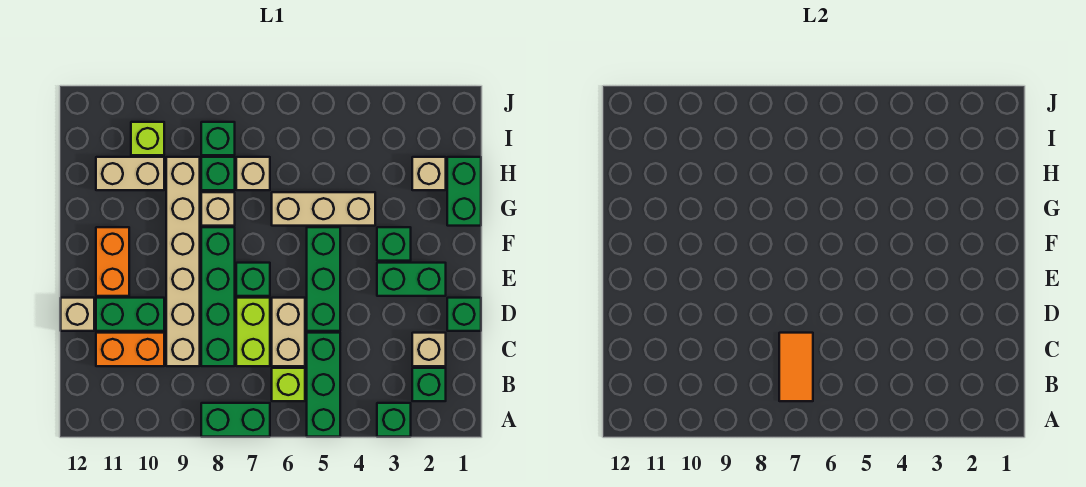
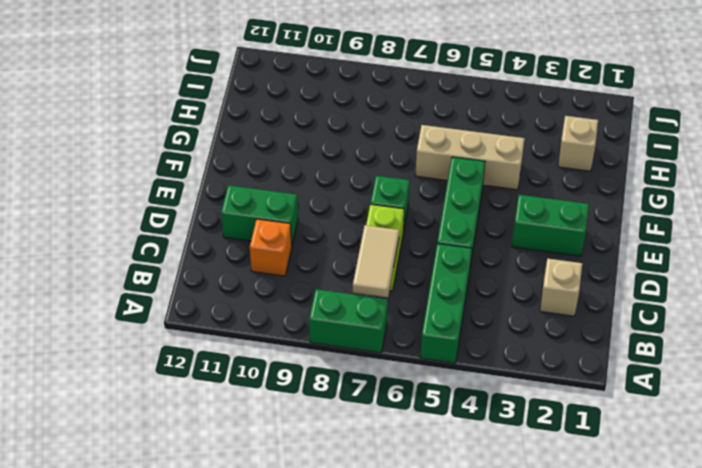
tan 1x2 tile [353,225,399,297] -> orange 1x2 tile [779,333,813,401]
orange 1x1 brick [250,219,292,276] -> orange 1x2 brick [96,333,164,366]
none -> green 1x1 brick [377,403,411,437]
none -> green 1x1 brick [412,368,446,401]
none -> lime 1x1 brick [272,368,305,401]

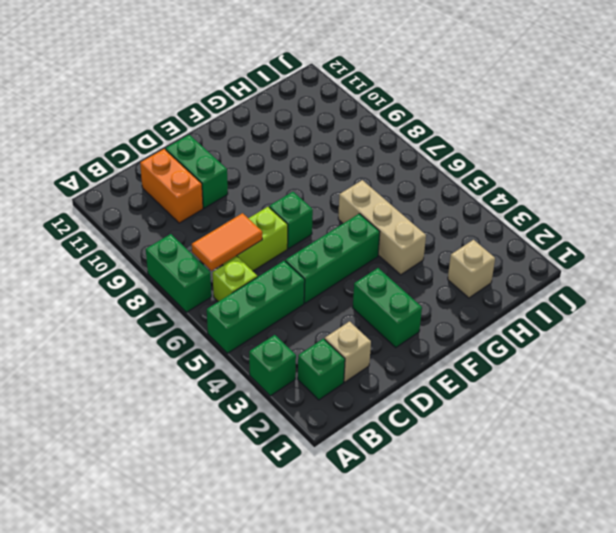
none -> tan 1x2 brick [272,298,305,366]
none -> green 1x4 brick [201,227,235,366]
none -> tan 1x6 brick [166,157,200,366]

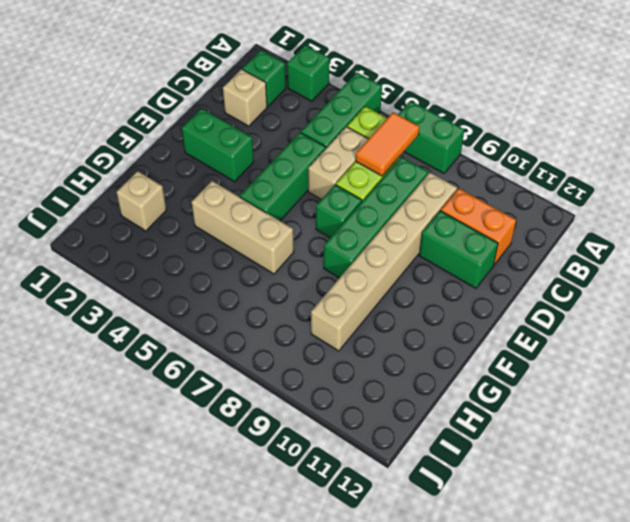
none -> green 1x1 brick [447,298,481,331]
none -> tan 1x1 brick [61,298,94,331]
none -> orange 1x2 brick [96,227,129,296]

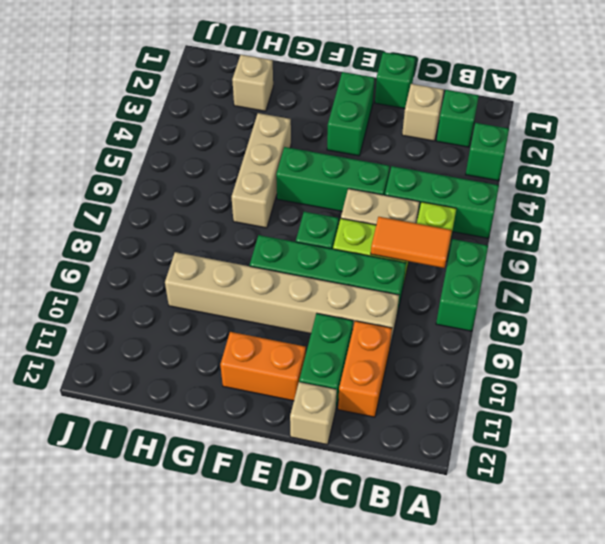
none -> green 1x1 brick [377,227,411,261]
none -> green 1x2 brick [447,157,481,226]
none -> tan 1x1 brick [201,192,235,226]

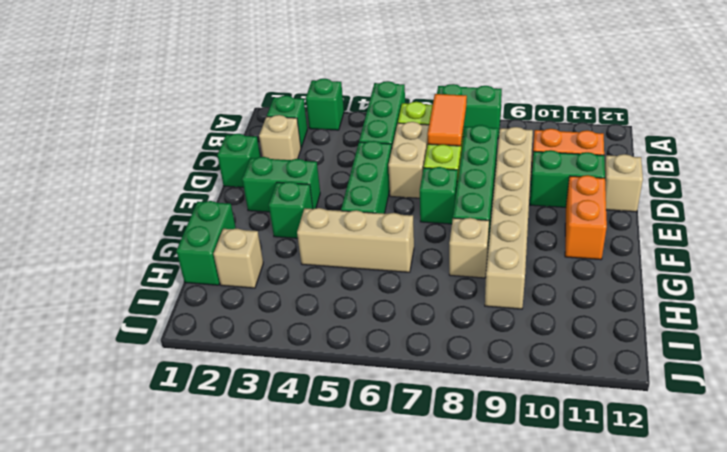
none -> tan 1x1 brick [236,157,270,190]
none -> green 1x1 brick [201,157,235,190]
none -> tan 1x2 brick [96,157,164,190]

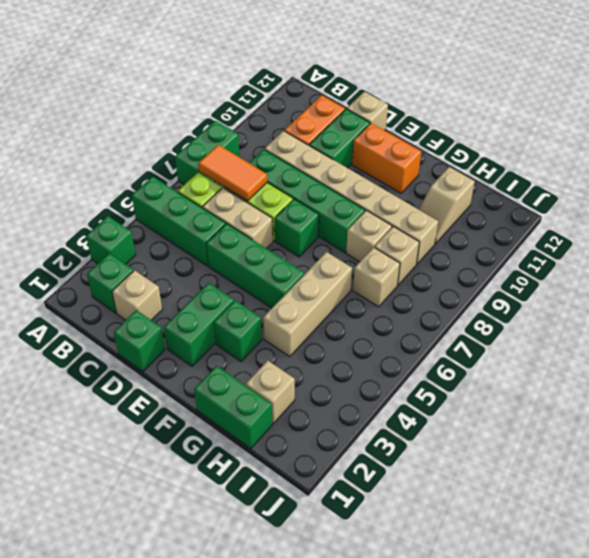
tan 1x1 brick [375,226,419,285] -> green 1x1 brick [201,157,235,190]
tan 1x2 slope [419,167,475,244] -> tan 1x2 brick [96,157,164,190]
none -> green 1x1 brick [201,122,235,155]
none -> lime 1x1 brick [131,122,164,155]

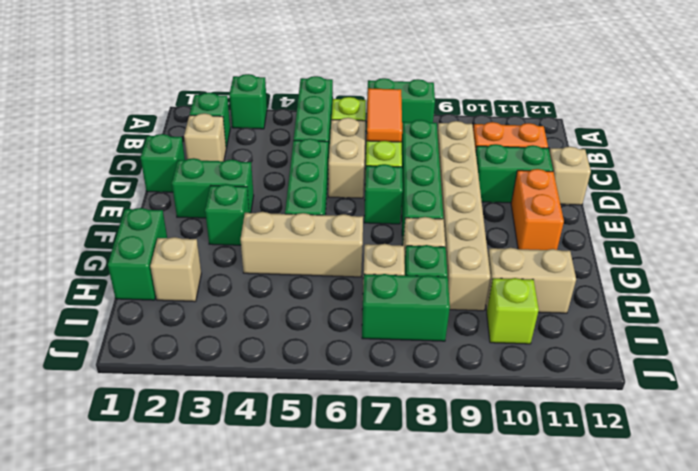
green 1x2 brick [362,274,450,341] -> green 1x1 brick [201,122,235,155]

